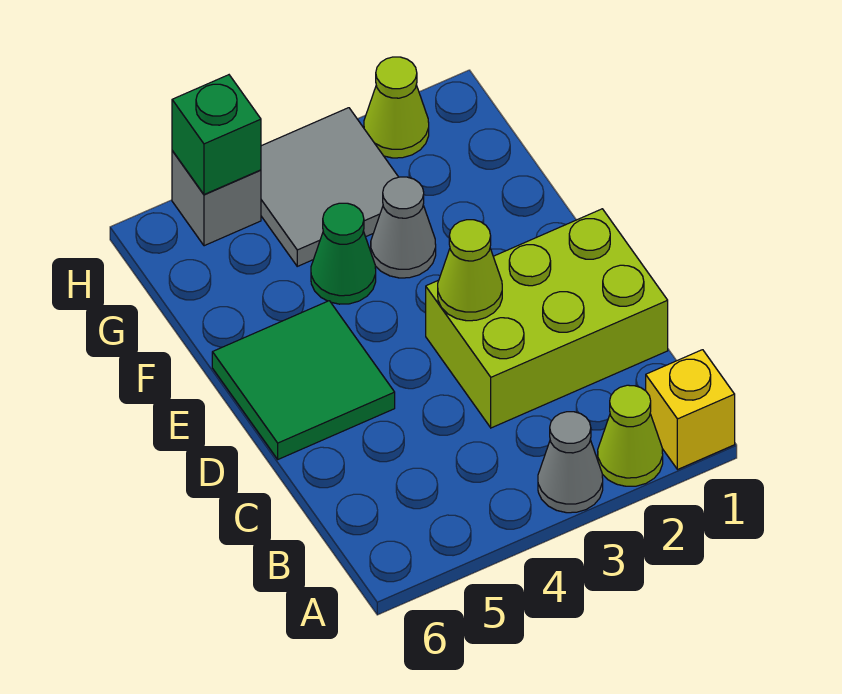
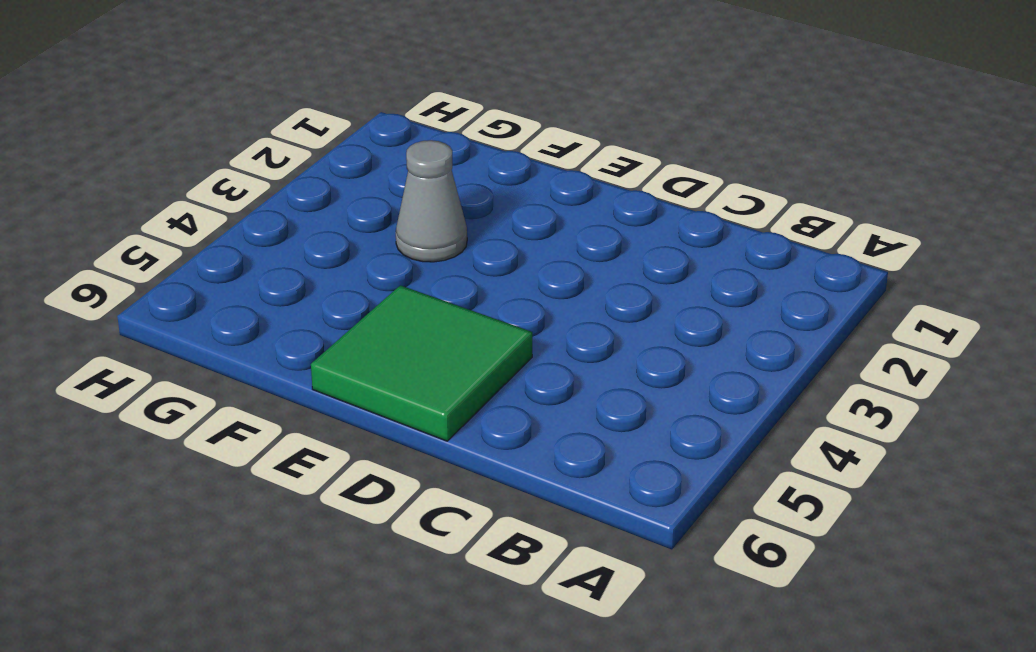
none -> yellow 1x1 brick [646,350,735,470]
none -> lime 1x1 cone [598,385,663,486]
none -> grey 1x1 cone [538,412,603,513]

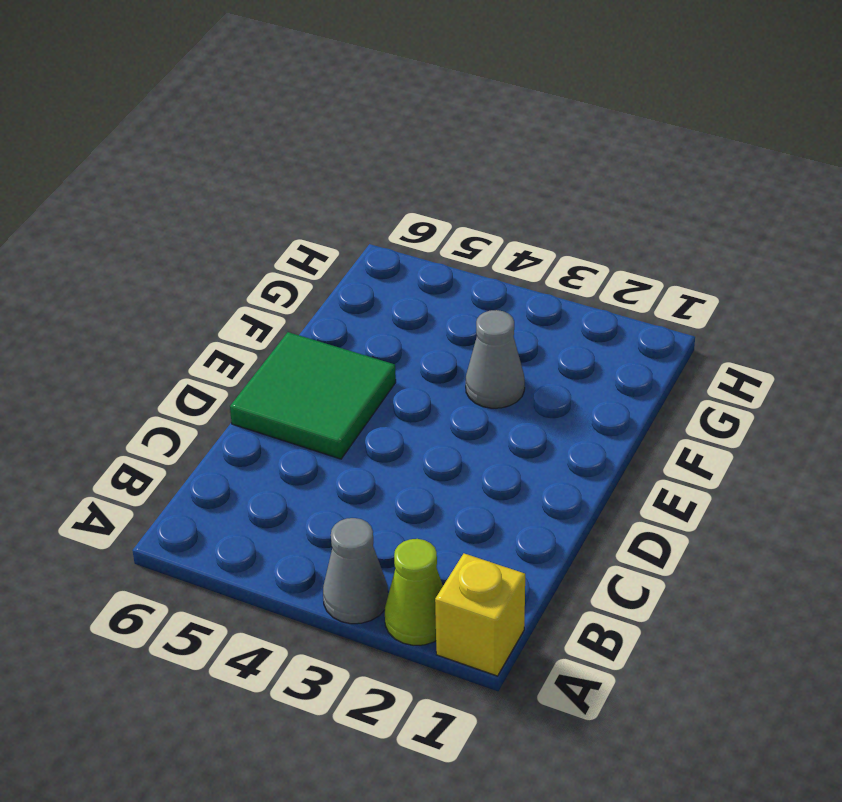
none -> lime 2x3 brick [426,209,668,428]
none -> green 1x1 cone [311,203,376,304]
none -> grey 2x2 tile [261,108,398,266]

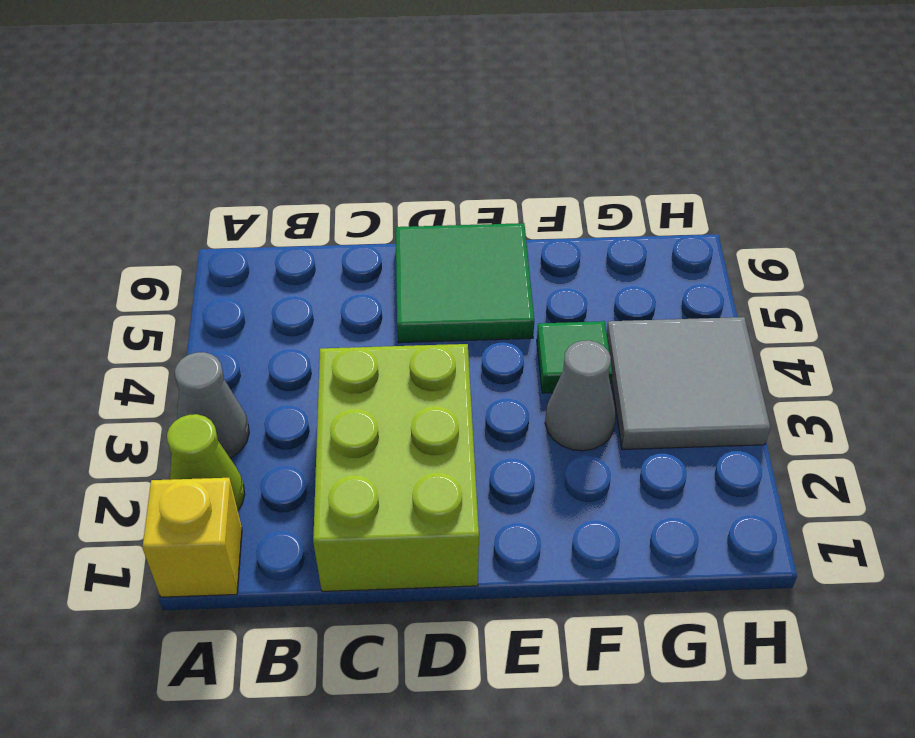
green 1x1 tile [537,321,612,393] -> green 1x1 cone [311,203,376,304]
none -> lime 1x1 cone [364,57,429,158]
none -> grey 1x1 brick [172,151,261,246]
none -> lime 1x1 cone [438,220,502,321]

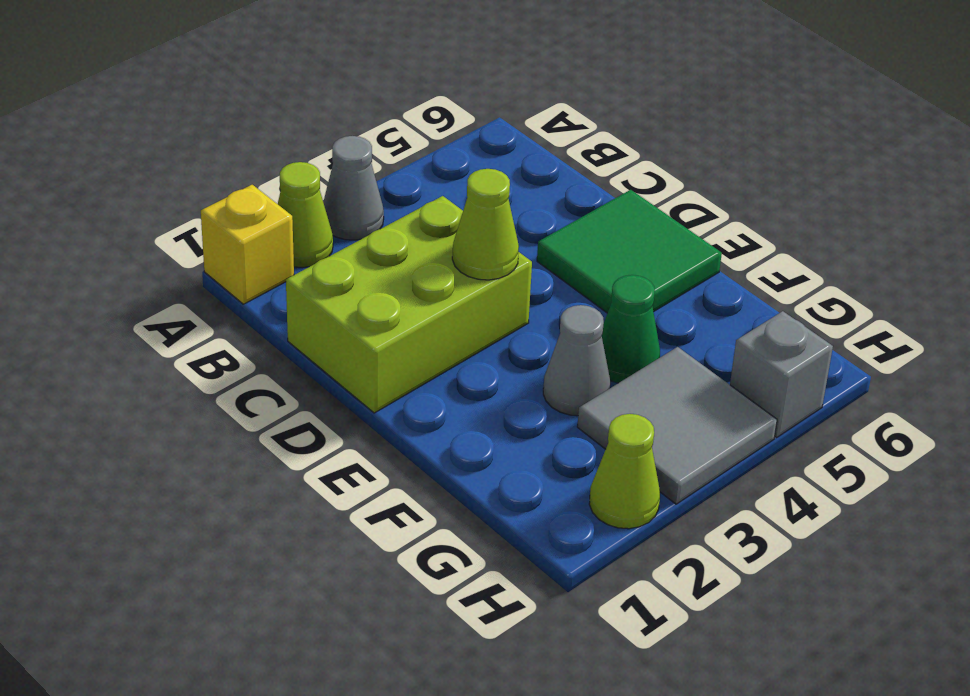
none -> green 1x1 brick [172,75,261,194]

